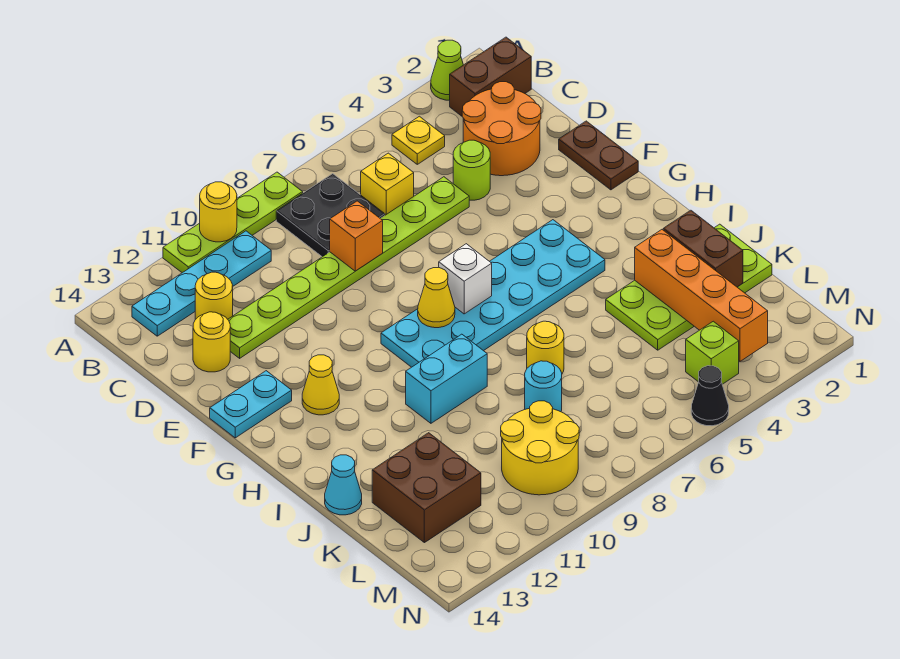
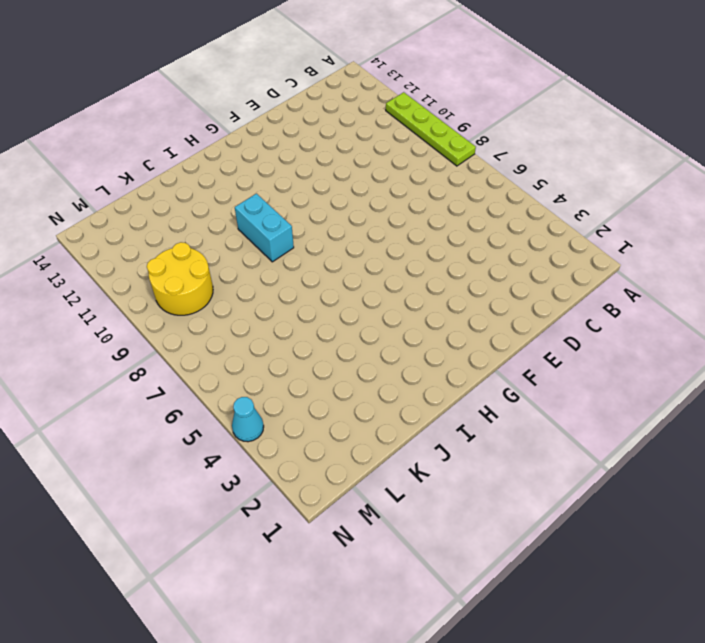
cyan 1x1 cone [232,397,264,442] -> cyan 1x1 cone moved to [325,455,362,515]
none -> lime 1x1 cone [431,40,463,100]
none -> brown 1x2 brick [450,37,531,116]
none -> yellow 1x1 plate [392,116,445,164]
none -> black 2x2 plate [276,174,385,257]

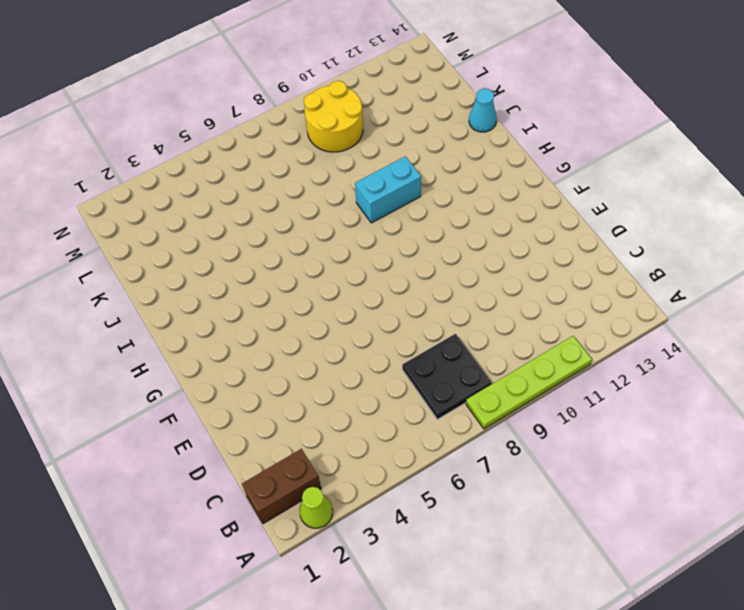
none -> yellow 1x1 plate [392,116,445,164]
none -> cyan 1x4 plate [132,231,271,336]
none -> orange 2x2 round brick [462,82,541,176]
none -> yellow 1x1 brick [361,153,414,215]

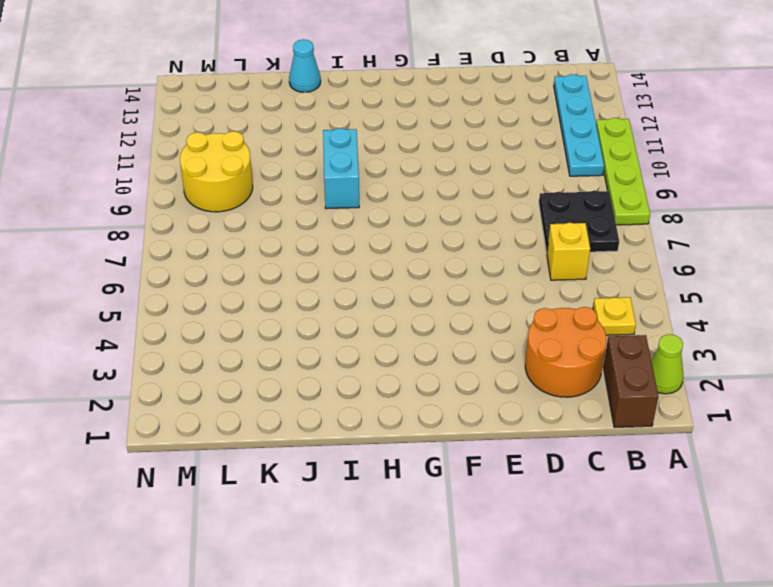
none -> yellow 1x1 round brick [195,272,233,320]
none -> lime 1x1 round brick [453,140,490,200]
none -> lime 1x8 plate [228,177,469,358]
none -> yellow 1x1 round brick [193,312,230,372]

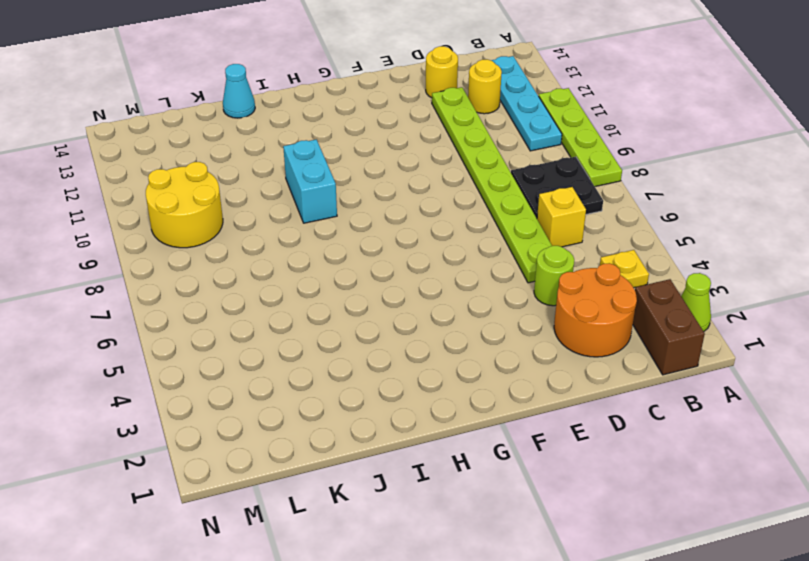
none -> brown 1x2 plate [559,121,638,190]
none -> cyan 1x2 plate [210,371,292,438]
none -> cyan 2x6 plate [381,220,605,367]
none -> yellow 1x1 cone [302,355,339,415]

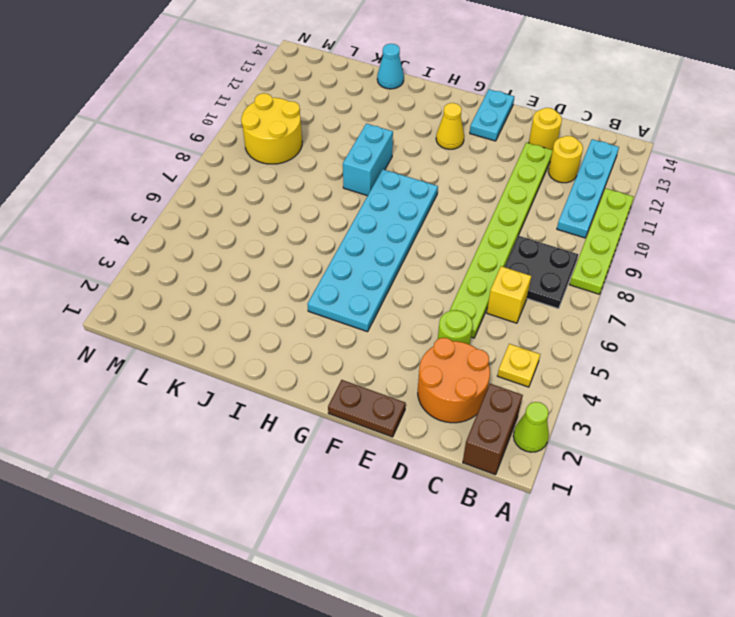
none -> lime 2x4 plate [606,224,772,350]
none -> yellow 1x1 round brick [527,321,564,373]
none -> cyan 1x1 round brick [525,361,562,412]
none -> brown 2x2 brick [372,433,481,543]

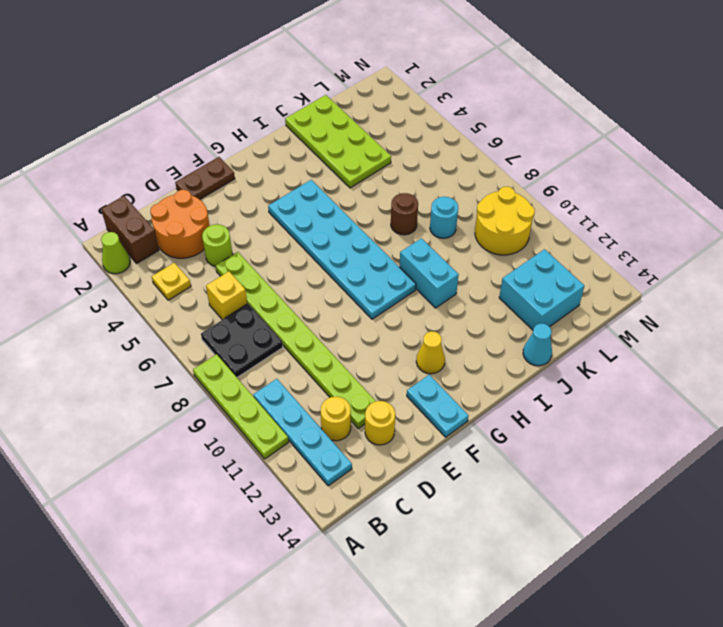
brown 1x1 round brick [391,193,418,235] -> yellow 1x1 round brick [527,321,564,373]
cyan 2x2 brick [499,249,584,330] -> brown 2x2 brick [372,433,481,543]
none -> lime 1x1 brick [686,321,739,384]
none -> black 1x1 cone [691,366,729,426]
none -> yellow 1x1 round brick [200,182,237,242]
none -> orange 1x1 brick [330,201,383,271]

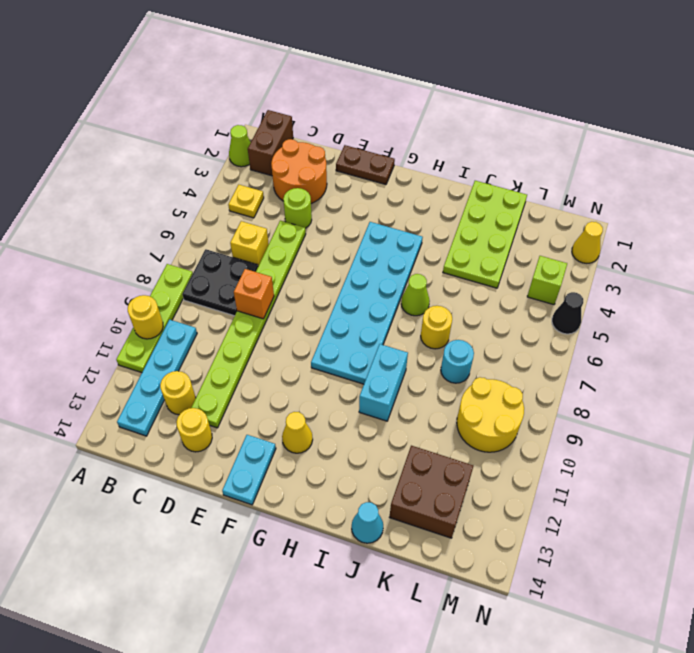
lime 1x1 cone [401,274,430,316] -> none
yellow 1x1 cone [572,222,603,263] -> yellow 1x1 cone moved to [418,268,455,328]
none -> white 1x1 brick [439,244,492,314]
none -> brown 1x2 brick [663,210,743,287]
none -> orange 1x4 brick [635,230,768,361]

